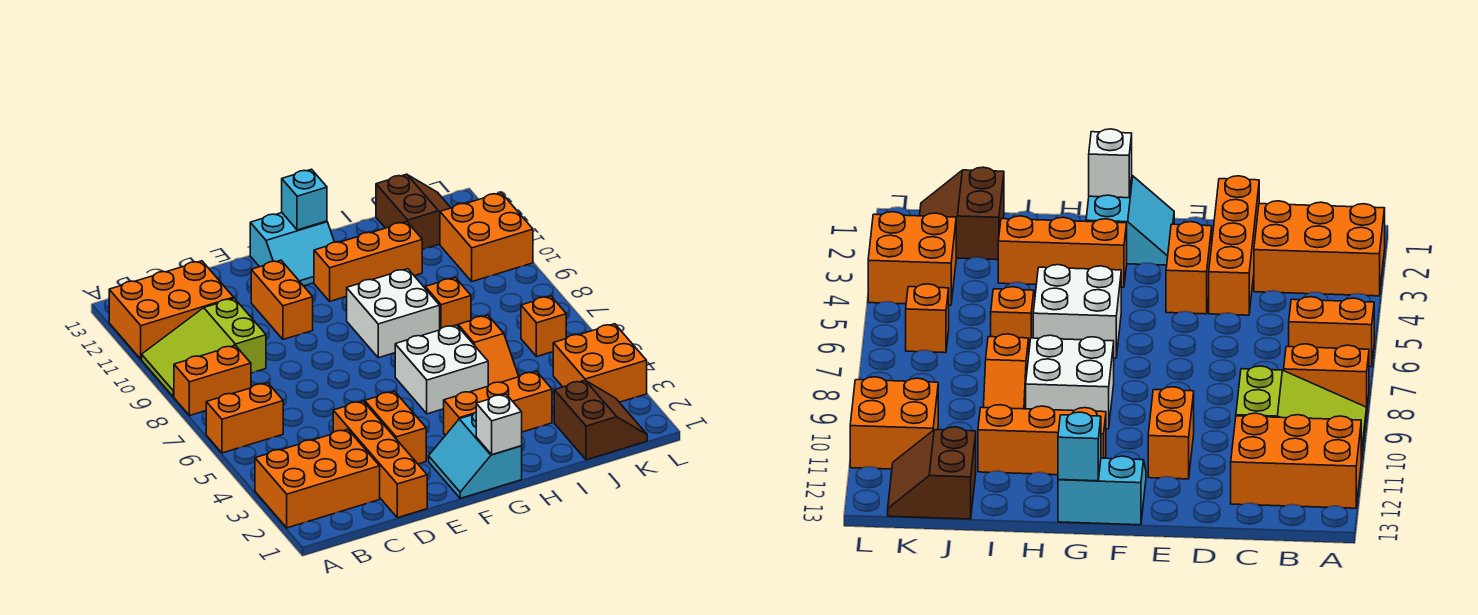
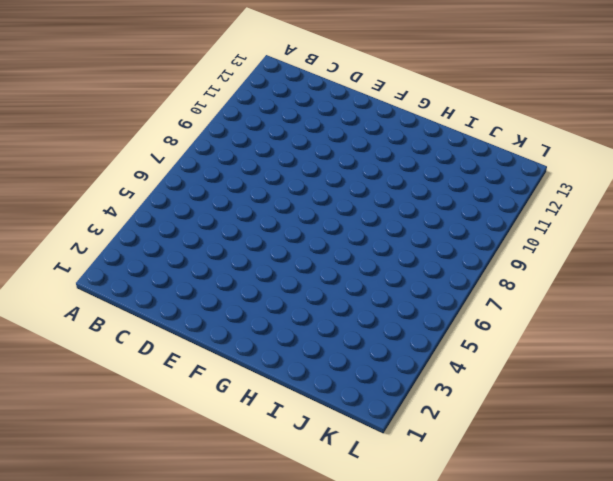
none -> orange 2x3 brick [255,429,380,528]
none -> orange 1x2 brick [206,383,283,453]
none -> orange 1x2 brick [174,345,251,416]

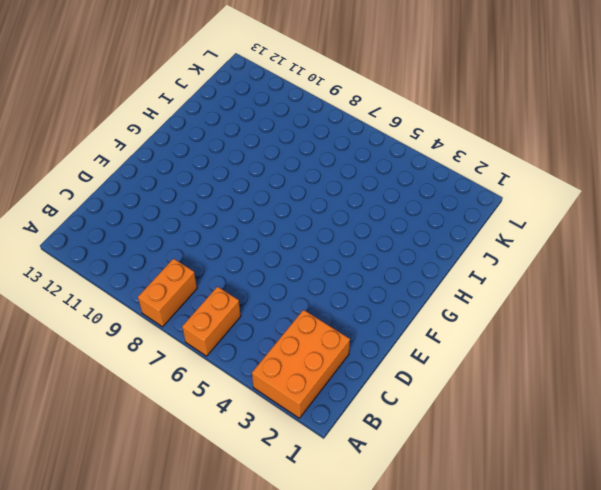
none -> lime 2x3 slope [142,298,266,397]
none -> orange 2x3 brick [109,261,234,359]
none -> orange 1x4 brick [333,401,427,518]

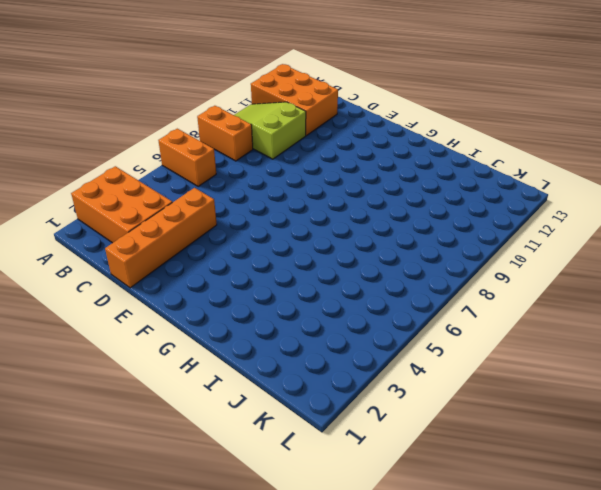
none -> orange 1x2 brick [365,391,426,464]
none -> orange 1x2 brick [251,260,313,339]
none -> cyan 2x2 slope [429,413,522,498]

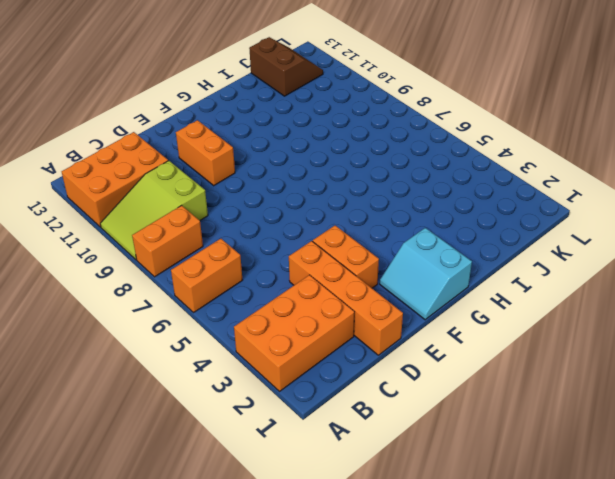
none -> cyan 2x2 slope [250,213,334,286]
none -> orange 1x3 brick [444,372,552,435]
none -> white 2x2 brick [395,325,488,414]

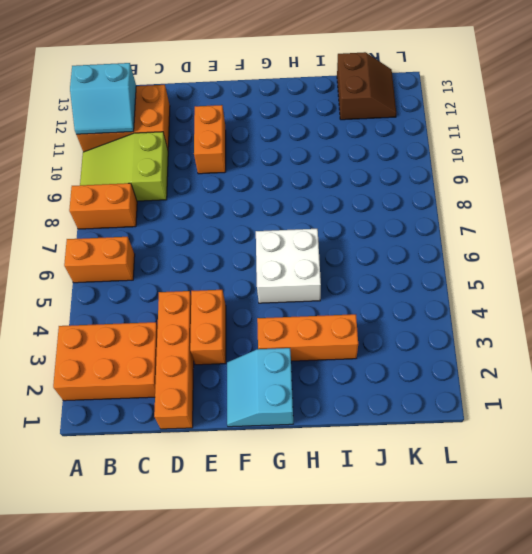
cyan 2x2 slope [70,63,136,135] -> cyan 2x2 slope moved to [250,213,334,286]
none -> white 2x2 brick [347,269,440,358]
none -> orange 1x3 brick [314,222,422,301]
none -> orange 1x2 slope [458,315,519,386]

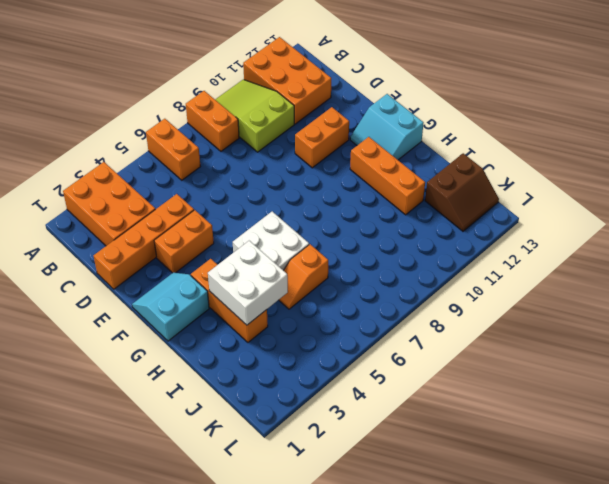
white 2x2 brick [208,241,288,325] -> white 2x2 brick moved to [347,269,440,358]
none -> orange 1x2 slope [424,278,471,329]
none -> brown 2x2 slope [554,380,647,460]
none -> orange 2x2 brick [553,324,647,402]

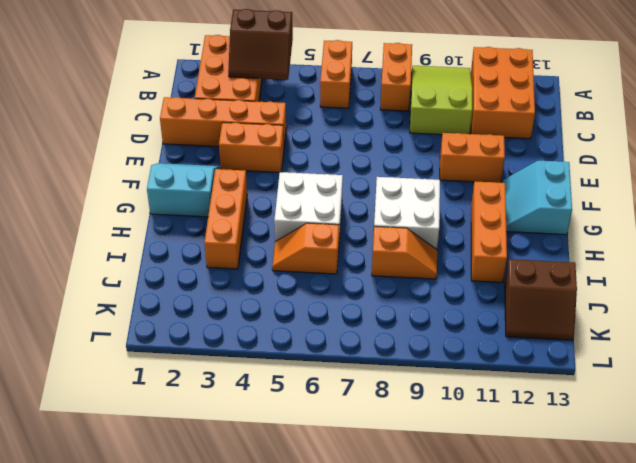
brown 2x2 slope [228,9,293,80] -> brown 2x2 slope moved to [554,380,647,460]
none -> orange 2x2 brick [553,324,647,402]
none -> orange 1x1 brick [521,296,566,357]
none -> orange 2x2 brick [440,193,533,282]

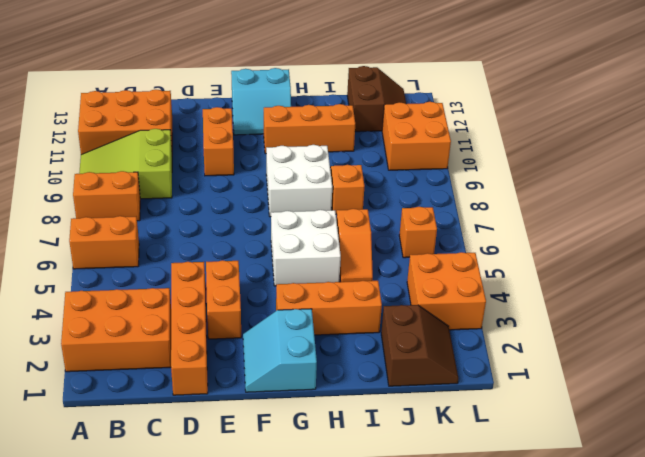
none -> white 1x1 brick [476,394,522,455]
none -> cyan 1x1 brick [282,169,327,230]

